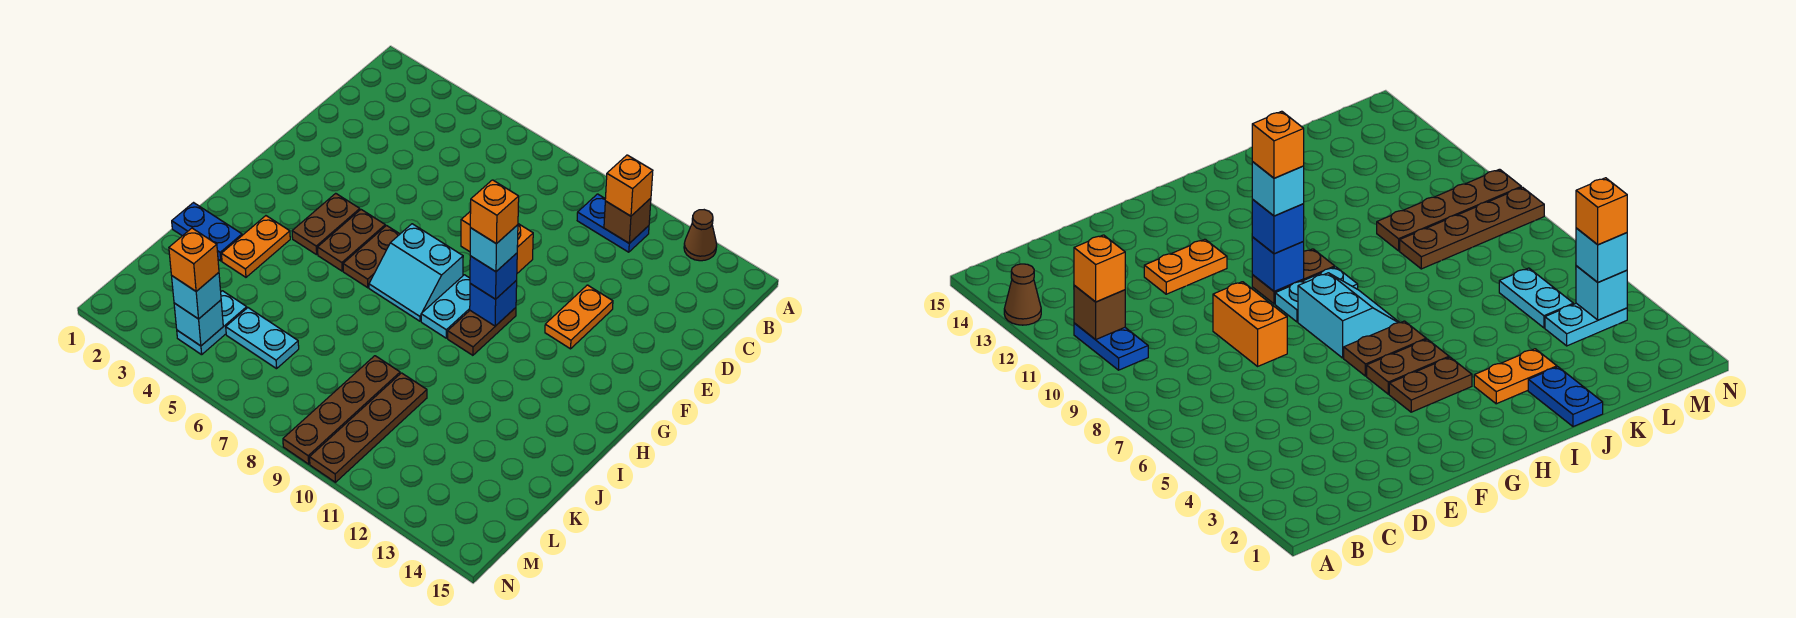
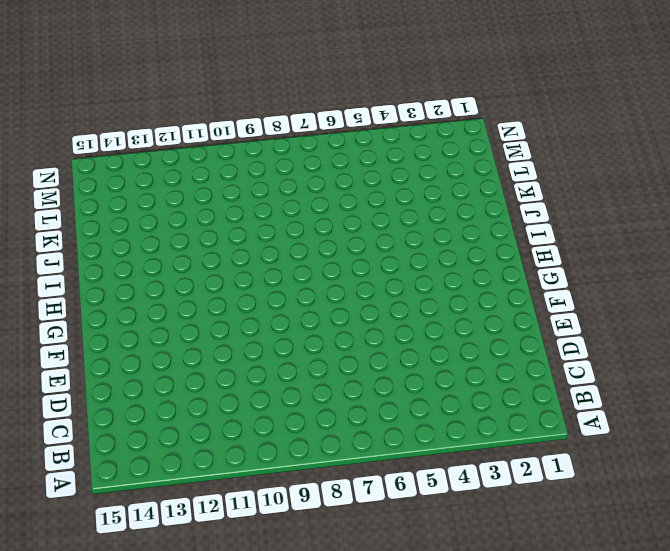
none -> brown 1x1 cone [684,210,717,261]
none -> blue 1x2 plate [577,194,649,252]
none -> orange 1x2 brick [461,211,533,273]

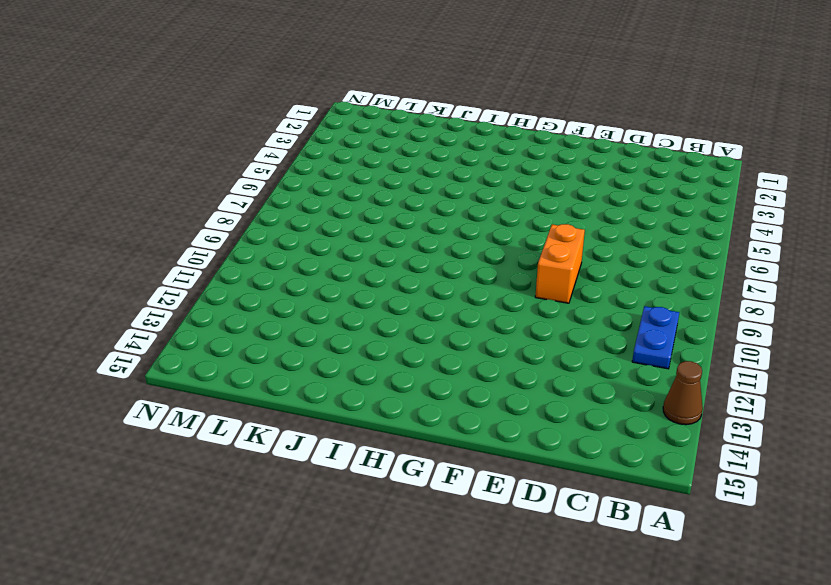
none -> orange 1x2 plate [545,285,613,349]
none -> brown 1x2 plate [292,193,360,255]
none -> brown 1x2 plate [318,210,385,271]

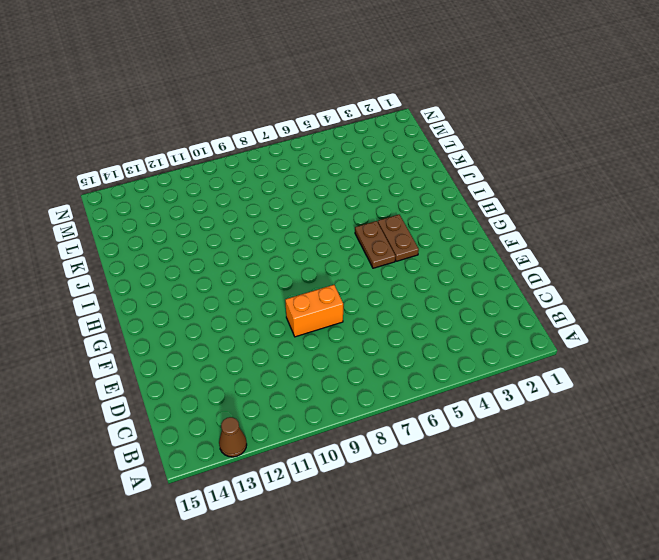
none -> blue 1x2 plate [577,194,649,252]
none -> orange 1x2 plate [545,285,613,349]
none -> brown 1x2 plate [343,226,400,288]

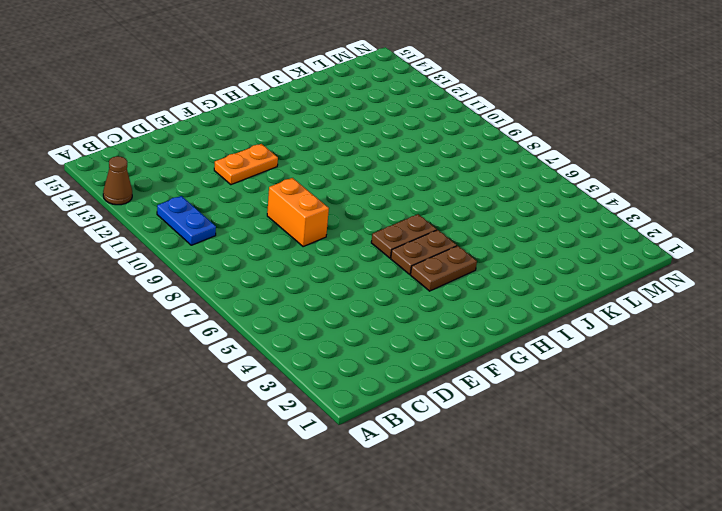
none -> cyan 2x2 slope [369,224,463,321]
none -> cyan 1x2 plate [421,275,470,338]
none -> brown 1x2 plate [448,308,516,355]

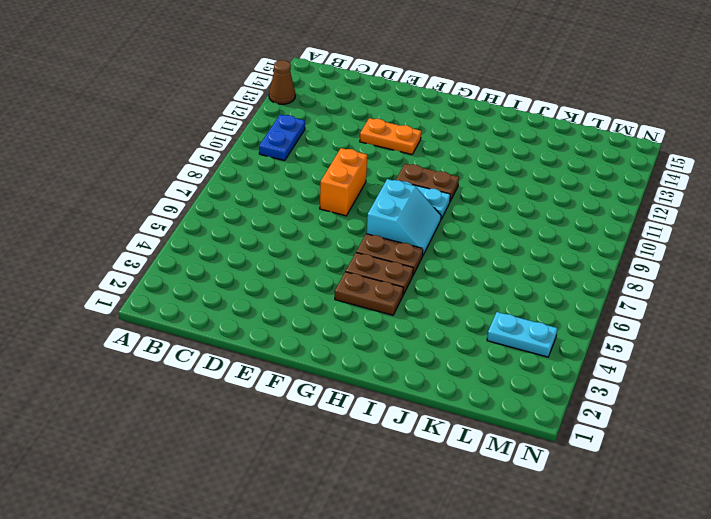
none -> orange 1x2 plate [222,216,290,277]
none -> blue 1x2 plate [172,203,242,261]
none -> brown 1x4 plate [283,356,400,464]

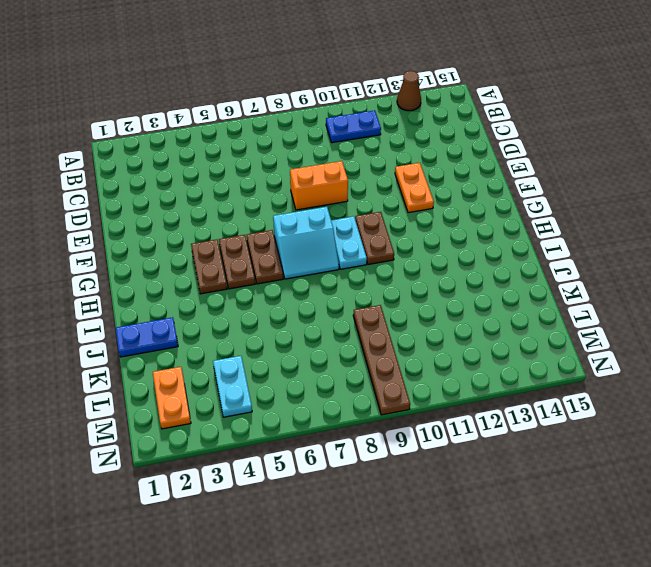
orange 1x2 plate [153,367,191,429] -> orange 1x2 plate moved to [222,216,290,277]
none -> brown 1x4 plate [310,373,427,482]
none -> cyan 1x2 plate [226,308,299,369]
none -> brown 1x1 brick [604,198,651,243]

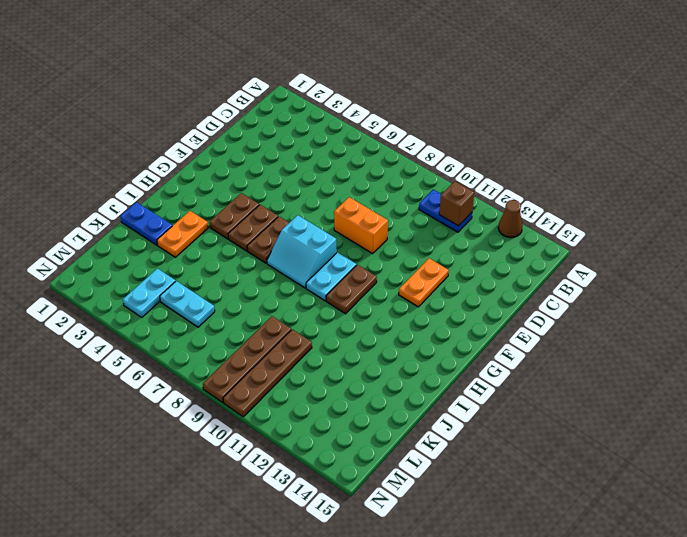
none -> blue 1x1 brick [470,280,517,326]
none -> cyan 1x1 brick [174,300,223,346]
none -> orange 1x1 brick [605,155,653,216]

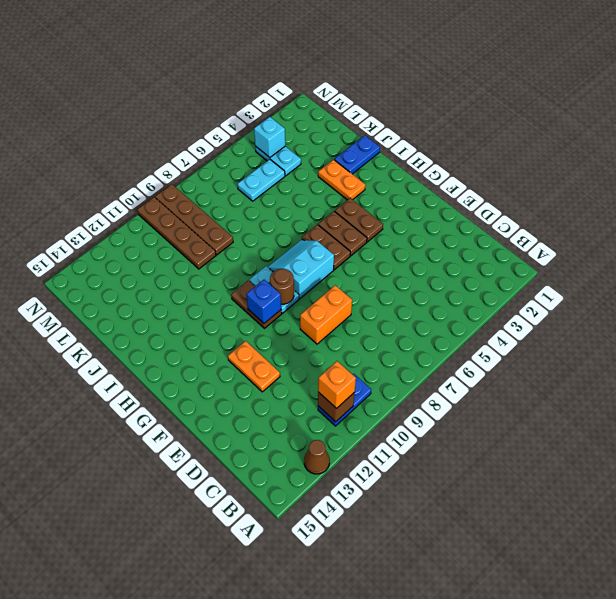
brown 1x1 round brick [270,269,294,304] -> none
none -> blue 1x1 brick [470,253,517,299]
none -> cyan 1x1 brick [172,273,221,319]
none -> cyan 1x1 brick [470,225,518,272]

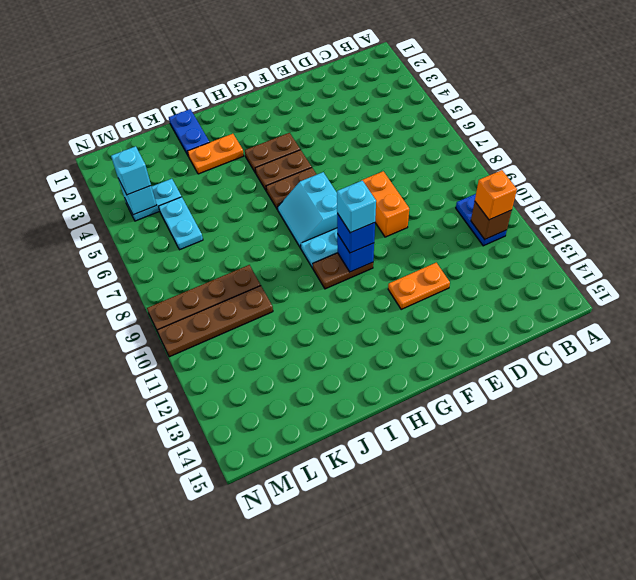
none -> brown 1x1 cone [684,210,717,261]
none -> orange 1x1 brick [169,228,219,291]
none -> orange 1x1 brick [470,180,519,244]

